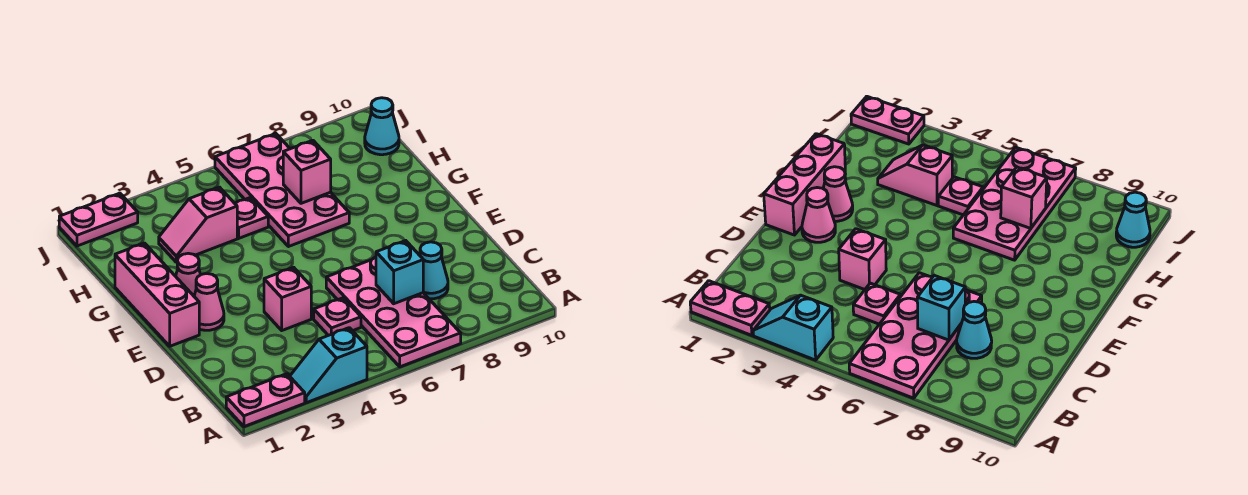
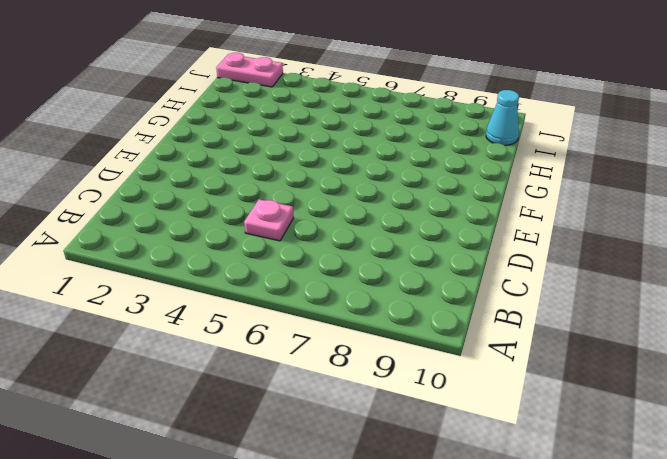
none -> pink 1x2 plate [226,374,305,427]
none -> cyan 1x2 slope [290,328,367,403]
none -> pink 2x4 plate [326,257,461,367]

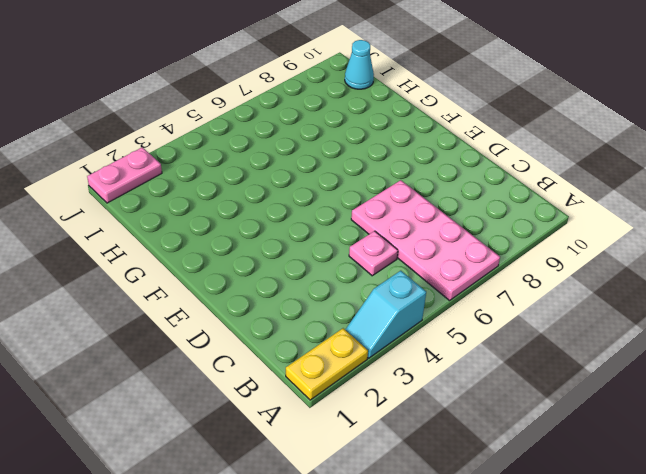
yellow 1x2 plate [286,328,368,400] -> pink 1x2 plate [226,374,305,427]
none -> cyan 1x1 cone [420,242,448,299]
none -> pink 1x1 brick [264,267,311,330]
none -> pink 1x3 brick [115,243,199,346]

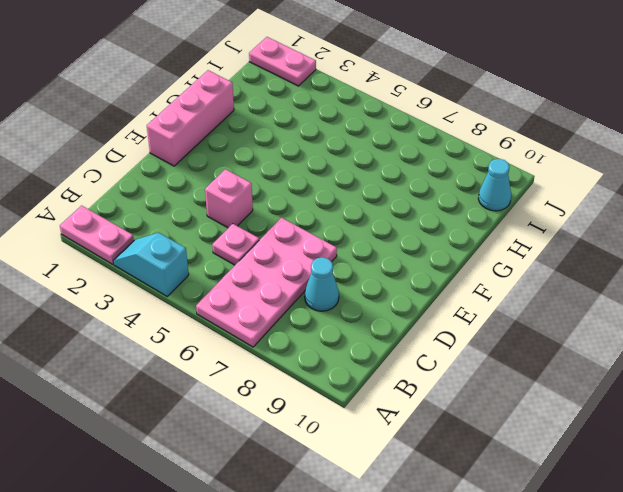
none -> pink 1x1 cone [194,274,224,330]
none -> pink 1x1 cone [176,253,201,296]
none -> pink 2x4 plate [215,134,349,247]

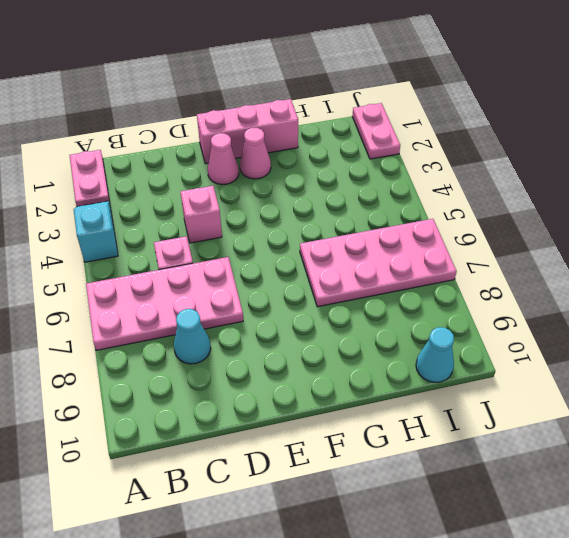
none -> pink 1x2 slope [159,187,237,262]
none -> pink 1x1 plate [235,198,268,238]
none -> cyan 1x1 brick [376,241,423,304]

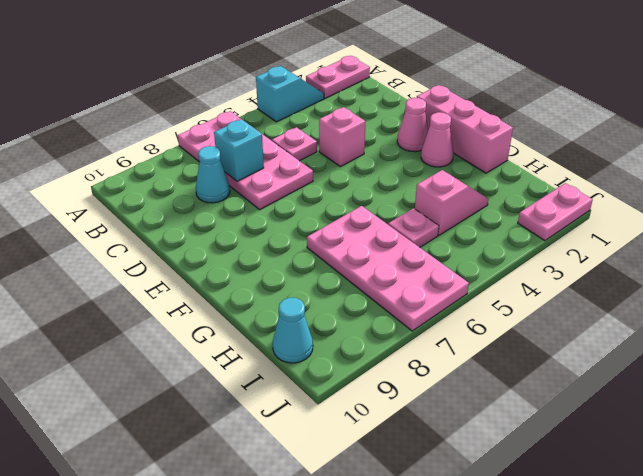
none -> pink 1x1 brick [283,140,331,203]

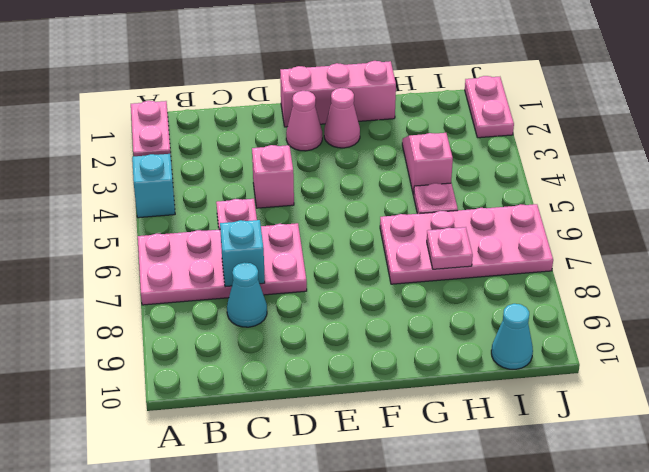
pink 1x1 plate [427,227,473,269] -> pink 1x1 brick [283,140,331,203]

